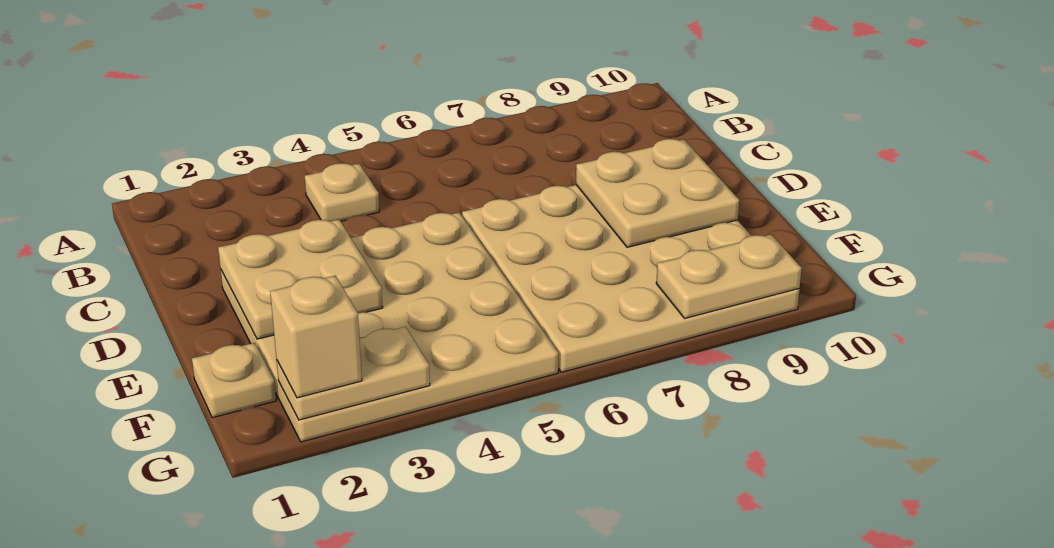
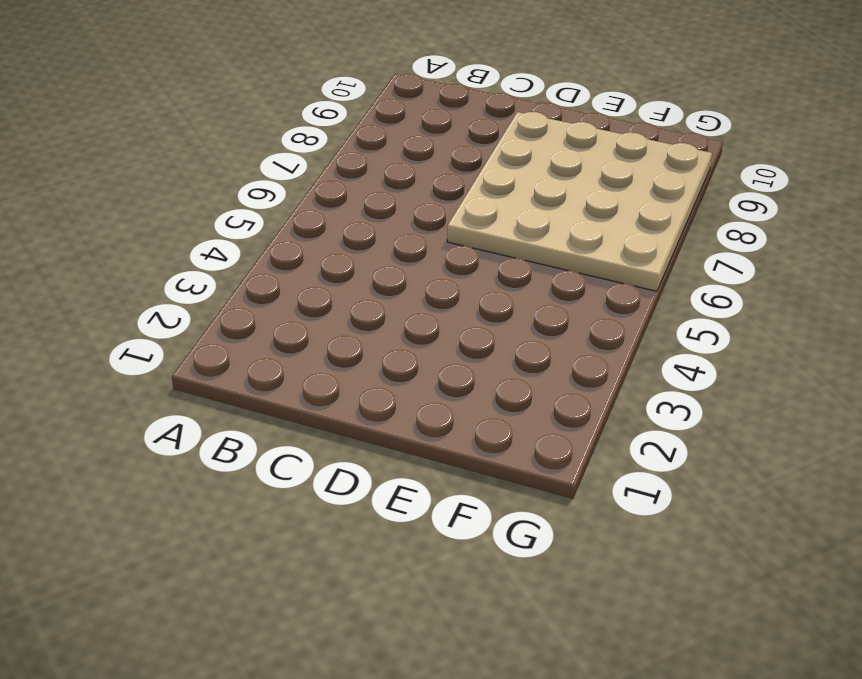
none -> tan 1x1 plate [305,163,379,221]
none -> tan 4x4 plate [221,213,558,442]

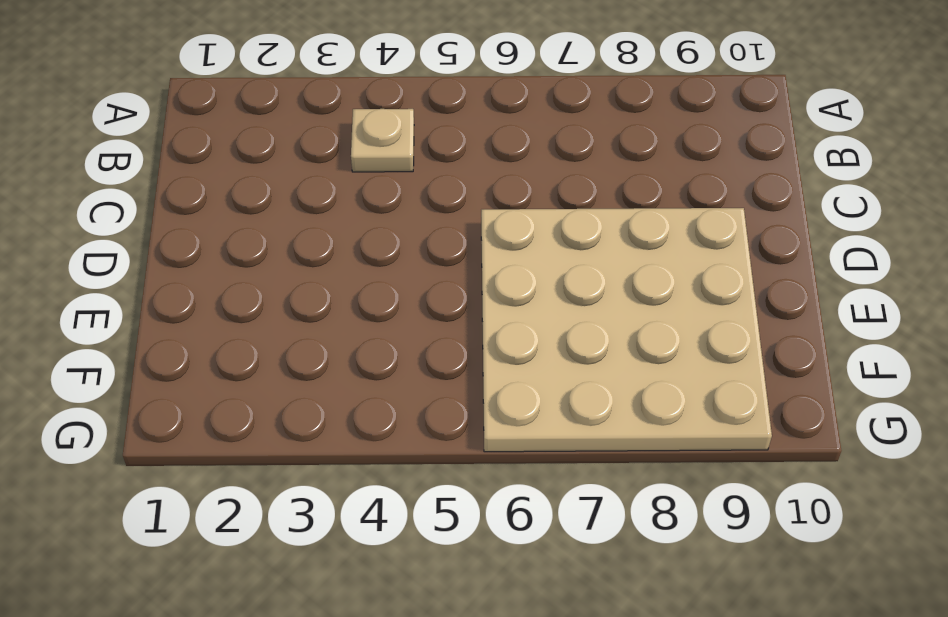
none -> tan 4x4 plate [221,213,558,442]
none -> tan 1x1 plate [192,343,276,418]

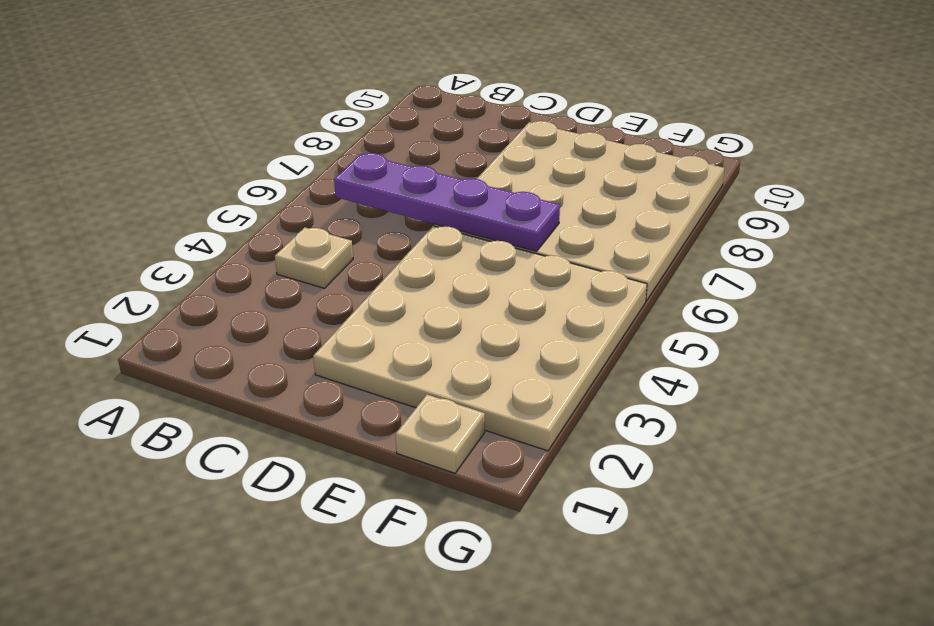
purple 1x4 plate [334,153,560,251] -> none
none -> tan 2x2 plate [218,219,383,339]
none -> tan 2x2 plate [576,139,739,247]

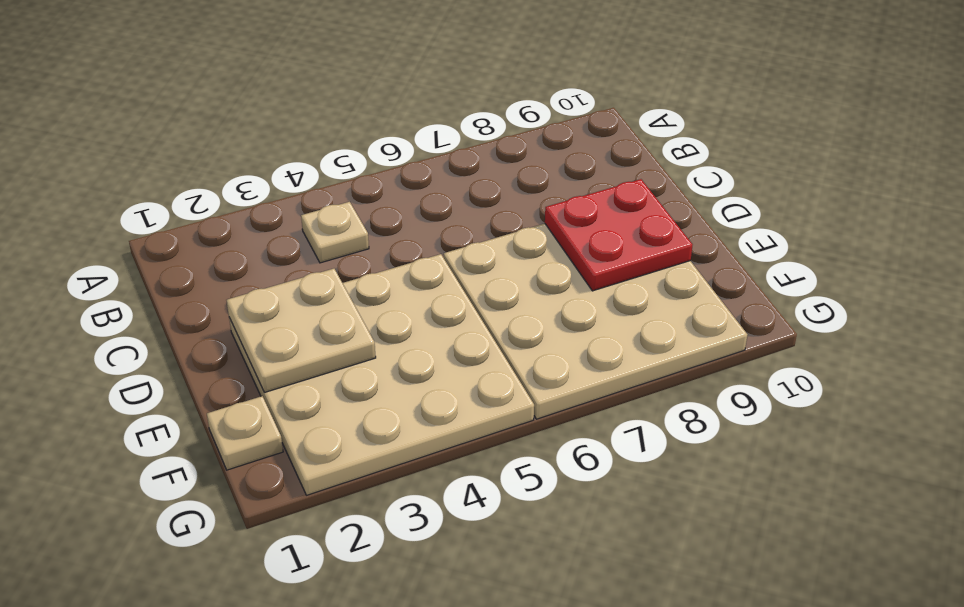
red 2x2 plate [545,179,692,291] -> tan 2x2 plate [576,139,739,247]
none -> tan 1x2 plate [277,327,430,420]
none -> tan 1x2 plate [656,235,802,318]

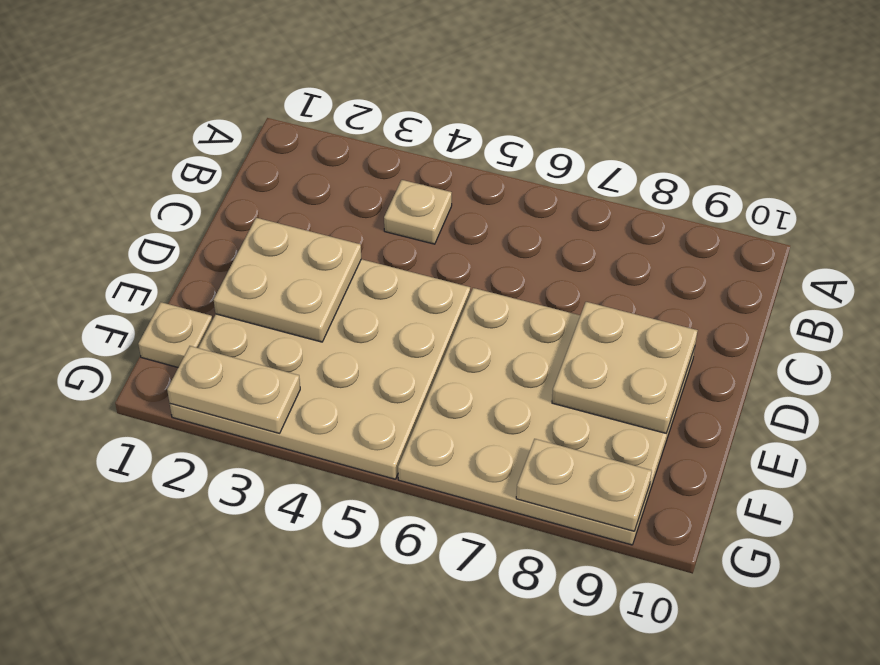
none -> tan 1x1 brick [270,275,362,398]

